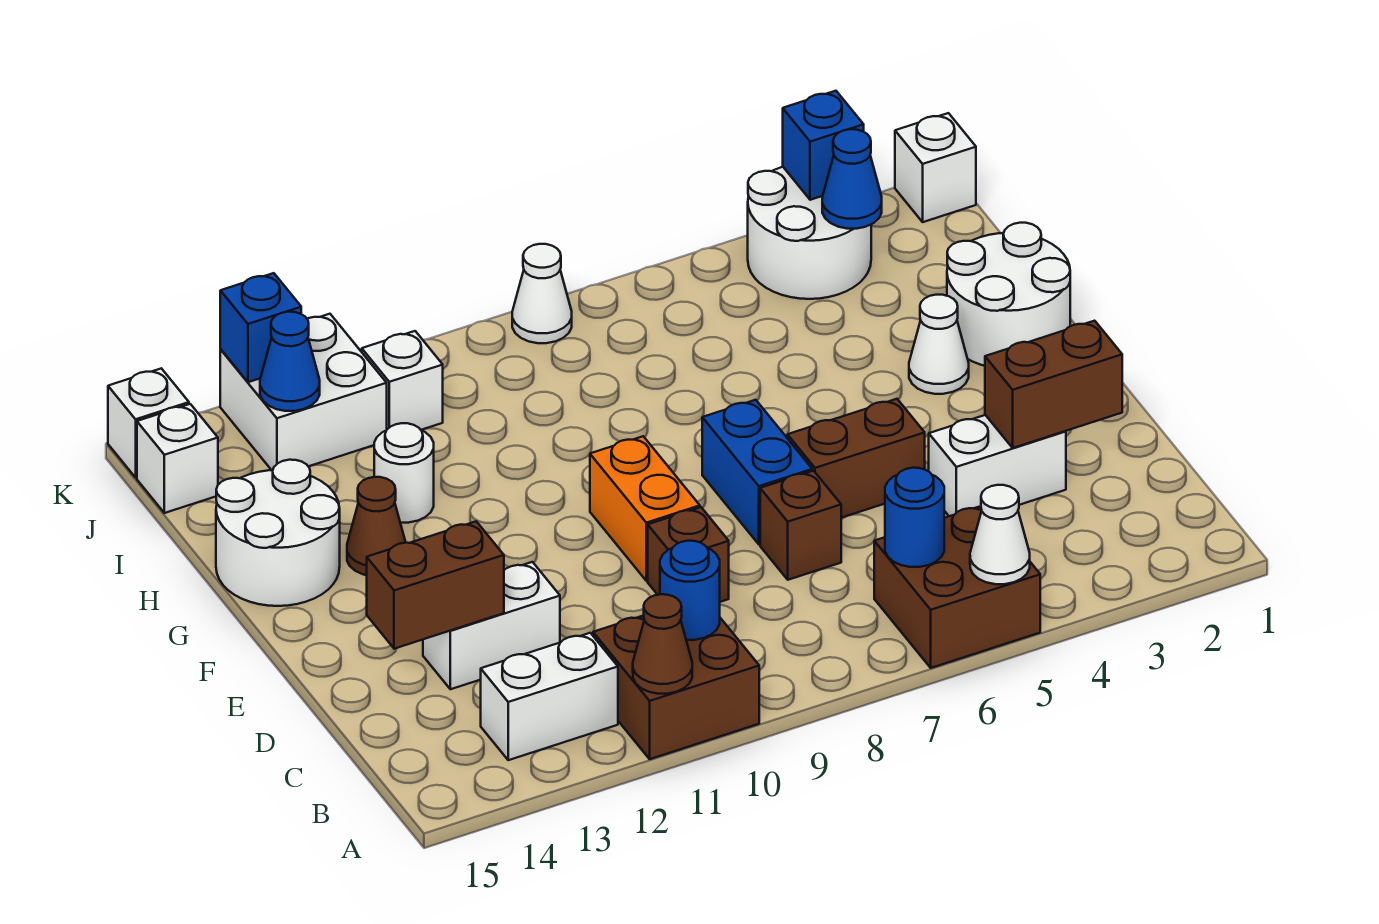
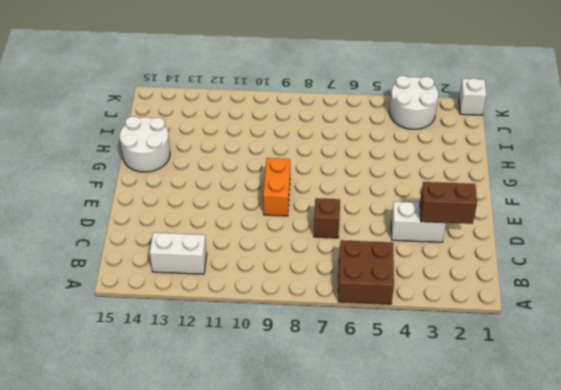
none -> brown 2x2 brick [593,616,759,759]
none -> brown 1x1 brick [648,507,729,602]
none -> white 1x2 brick [423,562,560,689]
none -> brown 1x2 brick [787,399,925,518]

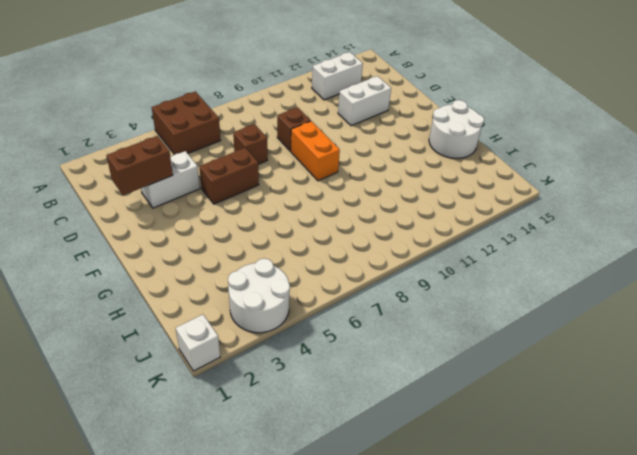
none -> brown 2x2 brick [593,616,759,759]
none -> blue 1x2 brick [702,400,812,544]
none -> white 2x2 round brick [947,223,1070,366]
none -> white 1x1 cone [909,295,969,394]

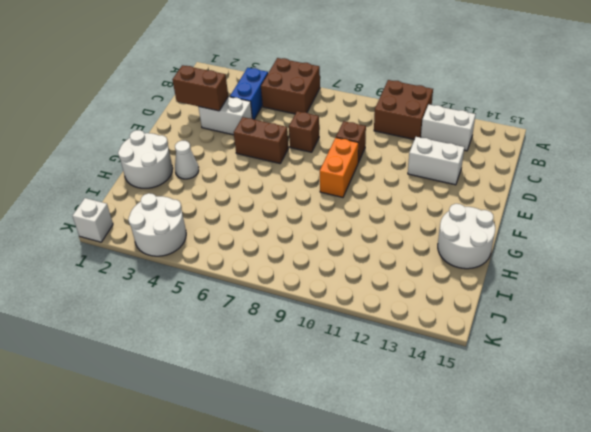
blue 1x2 brick [230,68,268,119] -> blue 1x2 brick moved to [702,400,812,544]
none -> brown 1x1 cone [347,477,406,575]
none -> white 1x1 round brick [374,423,434,523]
none -> white 1x1 brick [362,331,443,430]
none -> white 2x2 brick [220,314,387,470]

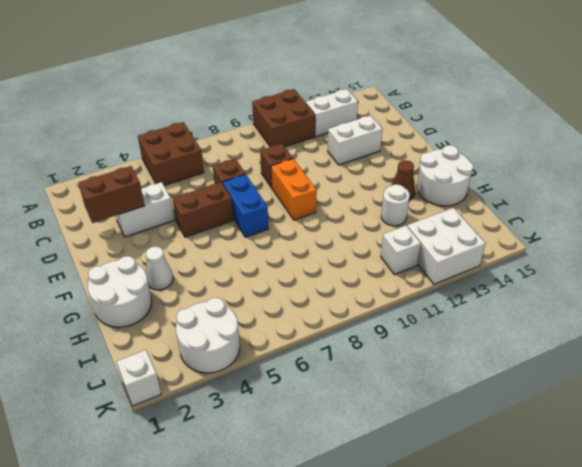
none -> white 1x1 brick [137,404,218,513]
none -> white 1x1 cone [512,244,572,343]
none -> white 1x1 brick [108,368,189,477]
none -> white 1x1 cone [970,485,1030,584]

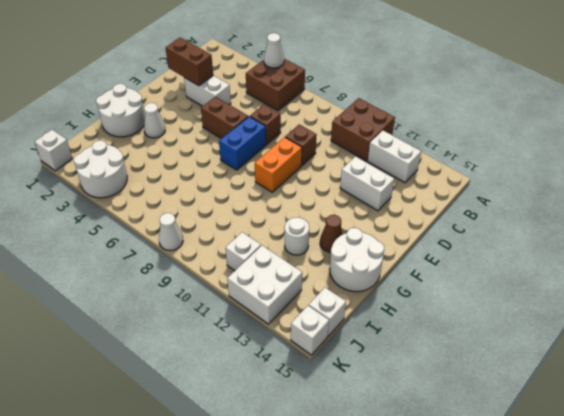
none -> brown 1x1 cone [633,594,692,694]
none -> blue 1x1 round brick [885,468,944,567]
none -> blue 1x1 round brick [660,541,720,640]
none -> brown 1x2 brick [367,521,504,649]

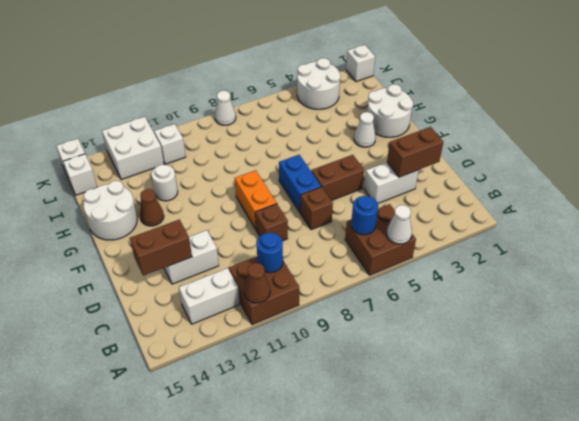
none -> blue 1x1 cone [822,129,882,229]
none -> blue 1x1 cone [260,312,320,411]
none -> blue 1x1 brick [783,91,864,200]
none -> blue 1x1 brick [220,273,301,382]

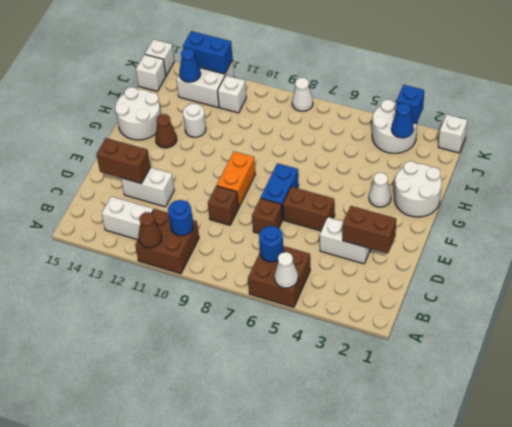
blue 1x2 brick [183,31,233,74] -> blue 1x1 brick [220,273,301,382]

